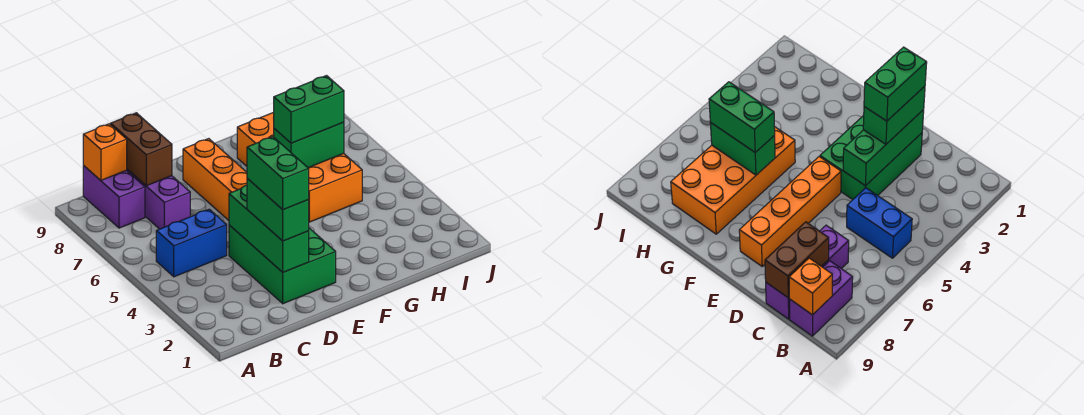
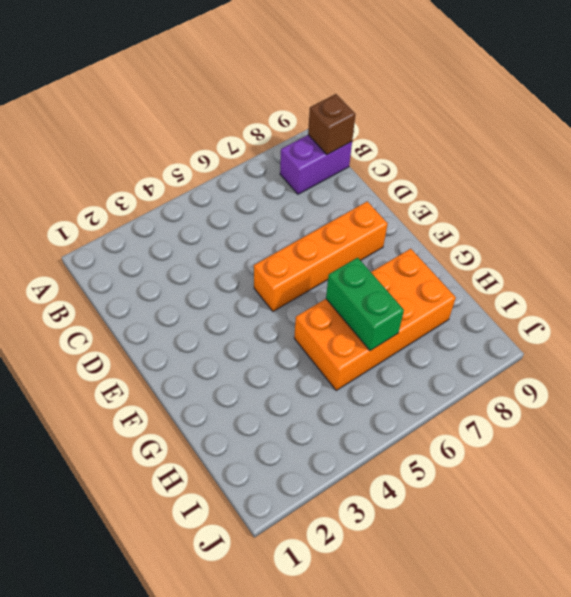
brown 1x1 brick [308,94,356,154] -> orange 1x1 brick [83,124,127,180]
none -> blue 1x2 brick [156,209,227,277]
none -> purple 1x3 brick [127,169,190,229]
none -> green 2x3 brick [229,225,336,304]

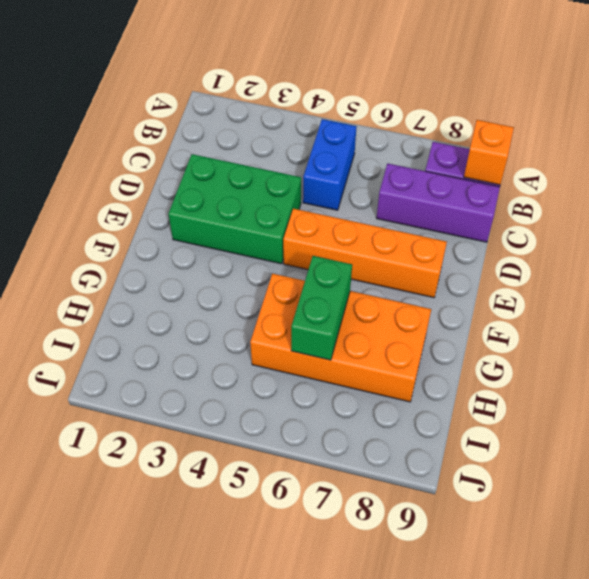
none -> brown 1x2 brick [111,113,172,186]
none -> green 1x3 brick [229,185,309,272]
none -> green 1x2 brick [247,179,309,241]

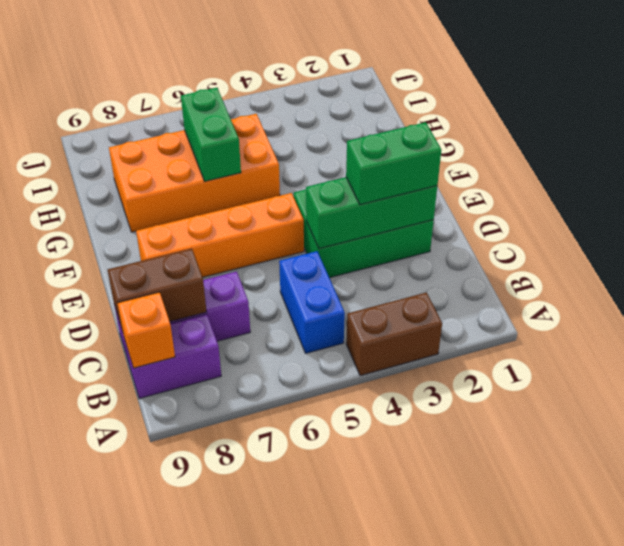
brown 1x2 brick [346,293,442,376] -> none
none -> green 1x2 brick [274,76,344,143]
none -> green 1x2 brick [247,137,309,210]

